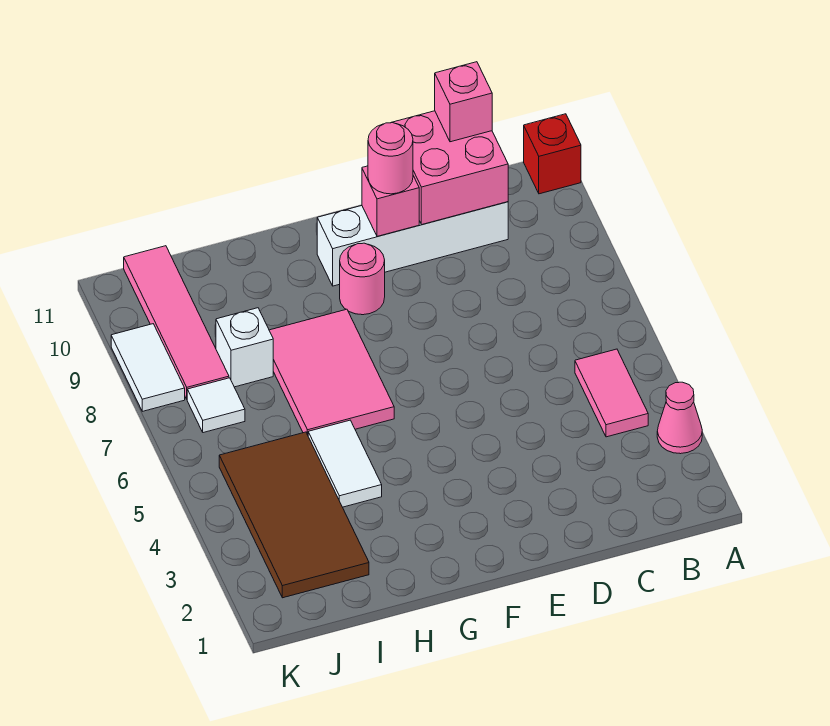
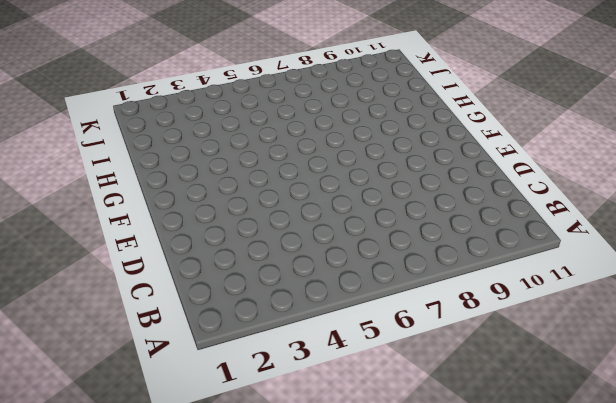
none -> pink 1x1 cone [657,382,702,454]
none -> red 1x1 brick [524,114,581,194]
none -> pink 1x2 tile [575,349,648,437]

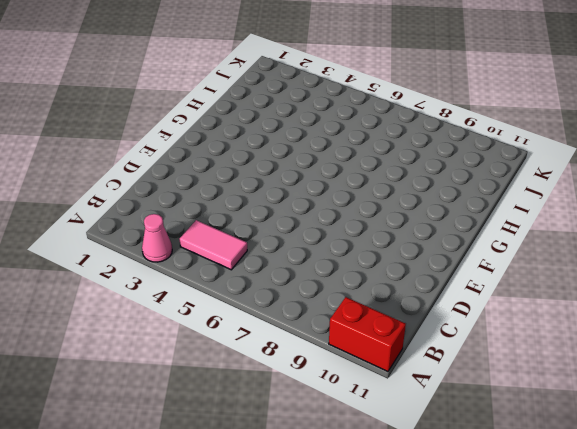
red 1x2 brick [329,297,406,371] -> red 1x1 brick [524,114,581,194]
none -> white 1x4 brick [317,202,508,286]
none -> pink 1x1 round brick [340,243,385,315]
none -> pink 2x3 tile [269,309,394,435]

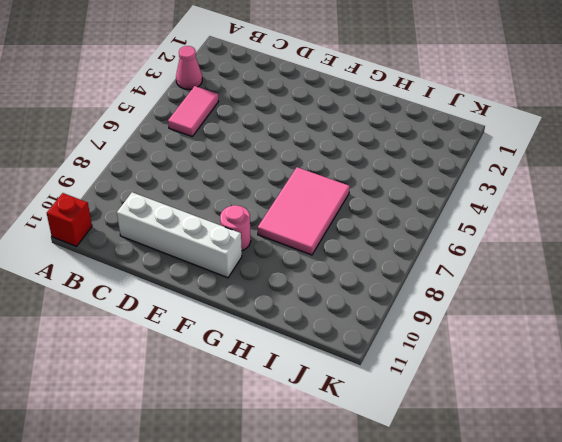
none -> white 1x2 tile [308,420,382,507]
none -> brown 2x4 tile [219,432,369,598]
none -> white 1x1 brick [216,308,273,387]

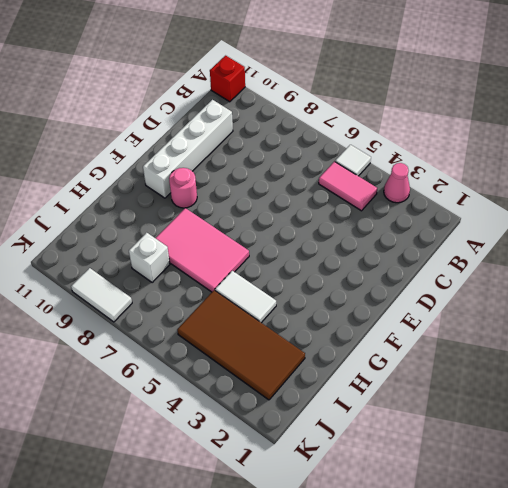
white 1x1 tile [335,145,371,176] -> white 1x1 tile moved to [187,378,245,433]
none -> pink 1x4 tile [124,246,229,399]
none -> pink 2x2 brick [391,111,508,225]
none -> pink 1x1 brick [362,166,419,237]

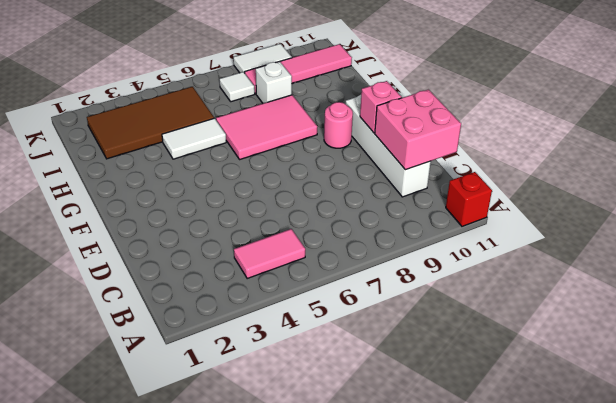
none -> pink 1x1 cone [657,382,702,454]
none -> pink 1x1 brick [435,62,492,142]
none -> pink 1x1 round brick [368,123,413,194]

